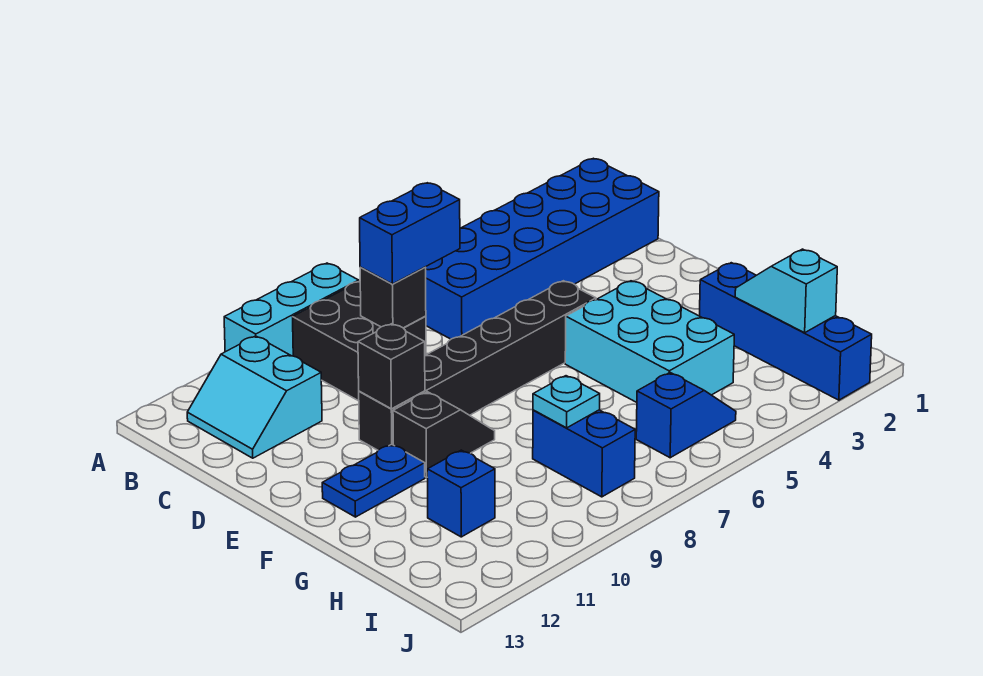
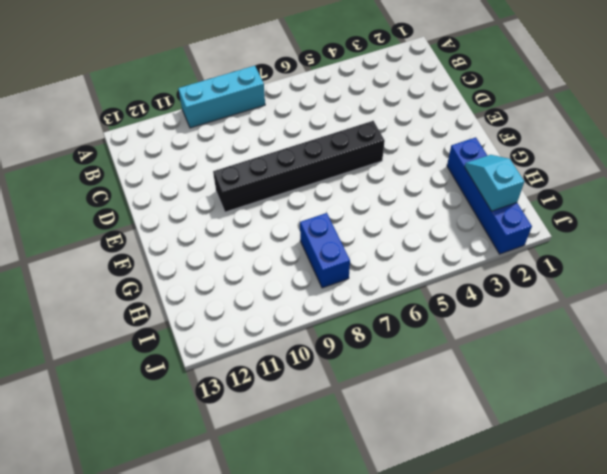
none -> blue 2x6 brick [426,158,659,339]
none -> black 2x2 brick [293,281,426,401]
none -> cyan 2x2 slope [187,336,322,458]

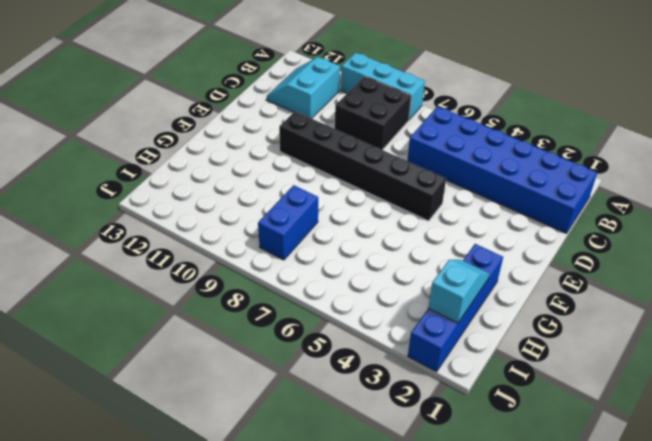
none -> cyan 2x3 brick [565,281,734,402]
none -> black 1x2 slope [393,392,495,477]
none -> blue 1x2 plate [322,444,425,517]

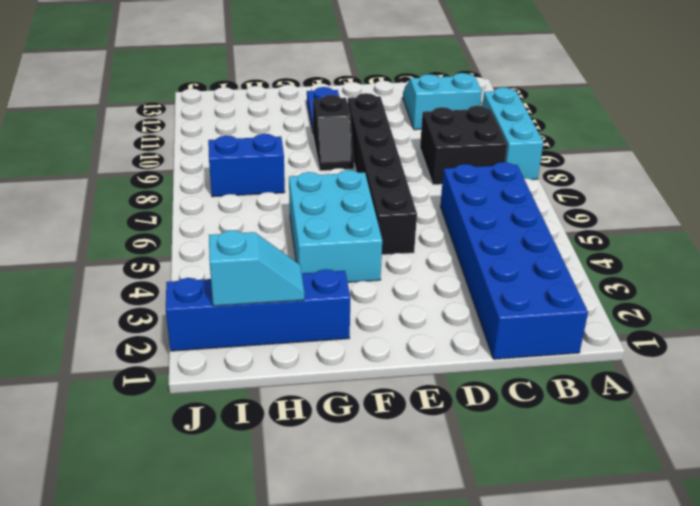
cyan 2x3 brick [289,170,382,282] -> cyan 2x3 brick turned to [565,281,734,402]
none -> blue 1x1 brick [427,450,495,537]
none -> blue 1x2 slope [636,373,736,458]
none -> black 1x1 brick [360,267,426,328]

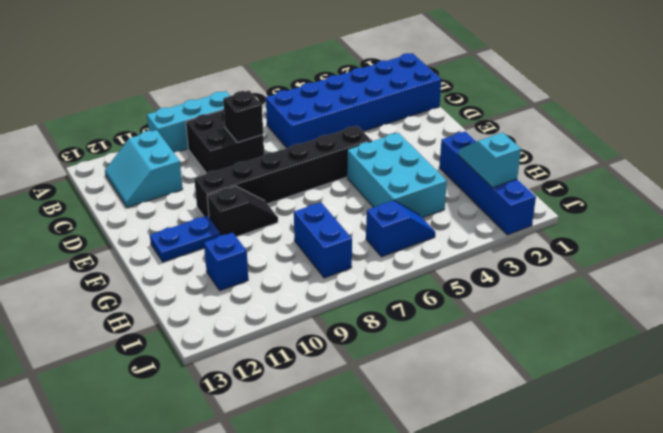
none -> black 1x1 brick [358,324,425,409]
none -> cyan 1x1 plate [533,376,600,428]
none -> blue 1x2 brick [360,183,460,284]

